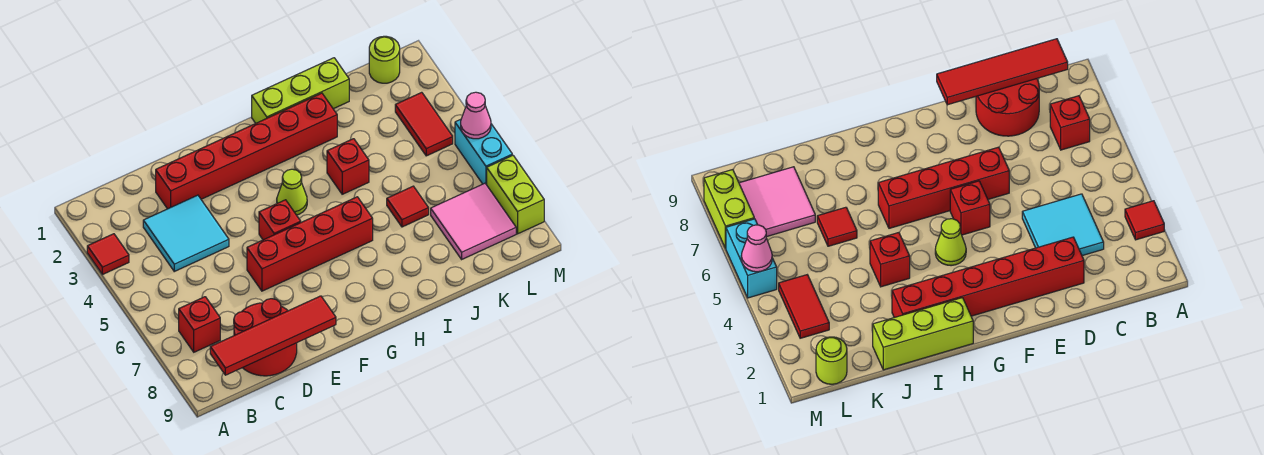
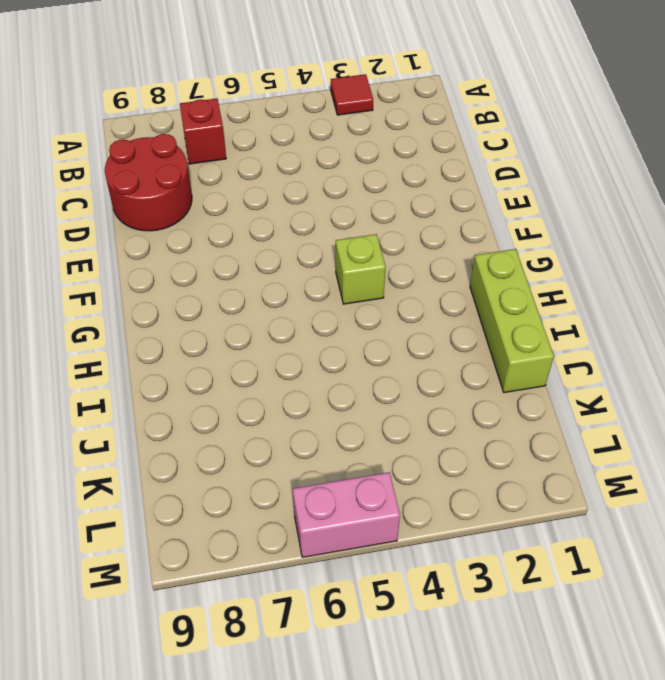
lime 1x1 brick [336,234,386,304] -> lime 1x1 cone [277,169,307,215]
pink 1x2 brick [293,472,400,557] -> cyan 1x2 brick [455,119,512,185]
none -> cyan 2x2 tile [143,195,229,271]
none -> red 1x6 brick [156,93,337,209]
none -> red 1x4 brick [247,197,373,291]

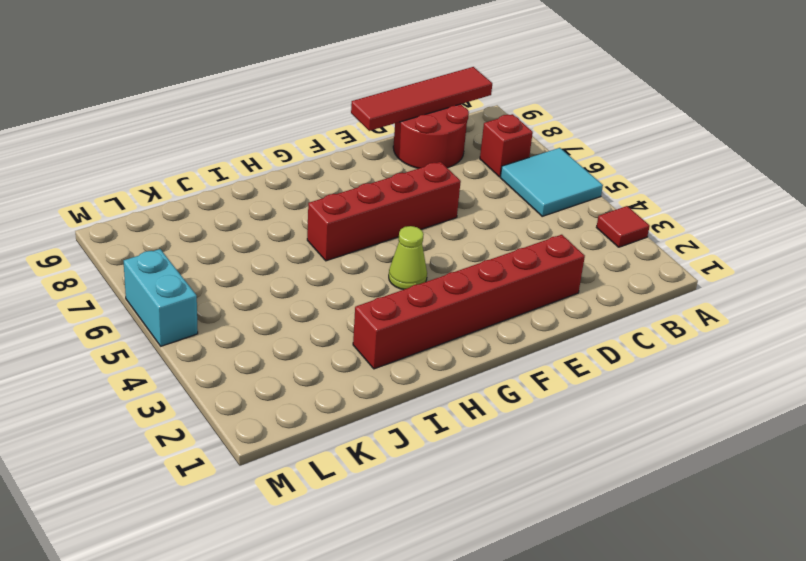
cyan 2x2 tile [500,148,603,216] -> cyan 2x2 tile moved to [143,195,229,271]
none -> red 1x1 brick [259,200,301,240]
none -> lime 1x3 brick [252,58,349,123]
none -> red 1x1 brick [327,139,369,194]

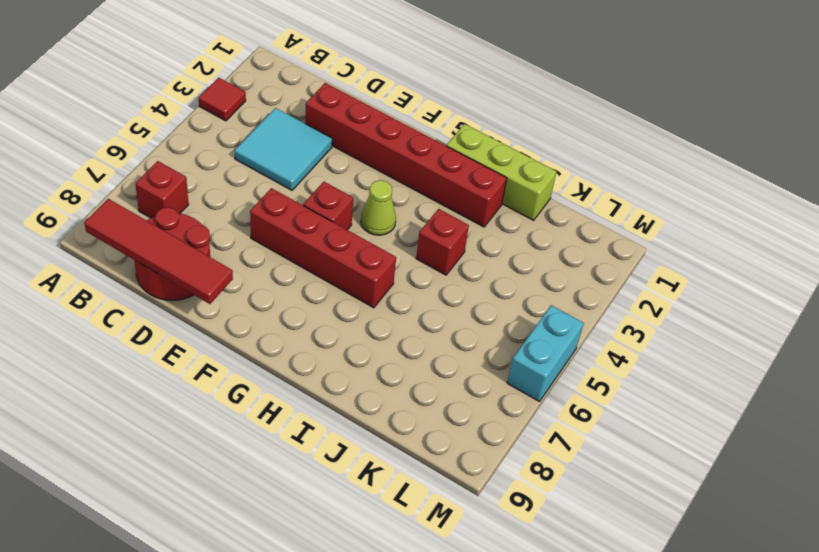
none -> red 1x1 tile [387,186,429,227]
none -> pink 2x2 tile [431,183,516,259]
none -> lime 1x1 round brick [369,36,400,83]

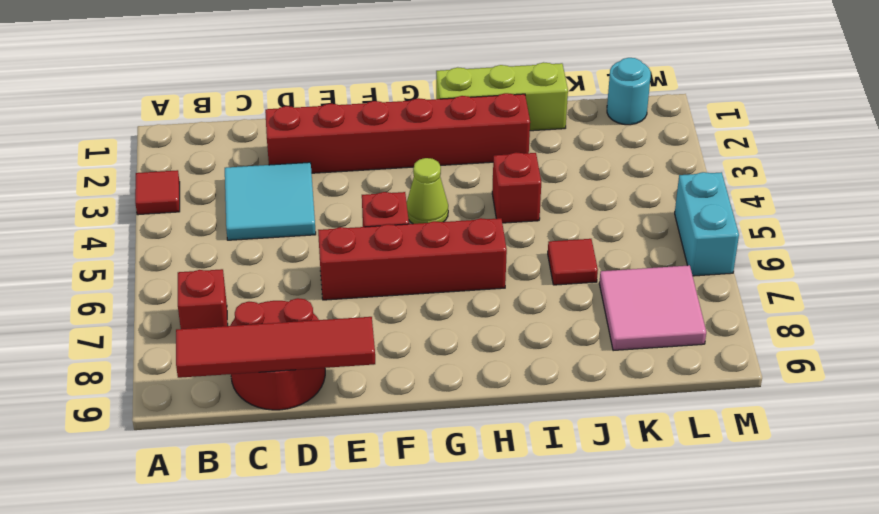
cyan 1x1 round brick [607,58,651,125] -> lime 1x1 round brick [369,36,400,83]
none -> red 1x2 tile [395,92,453,156]
none -> lime 1x2 brick [487,155,544,234]
none -> pink 1x1 cone [461,92,491,139]

